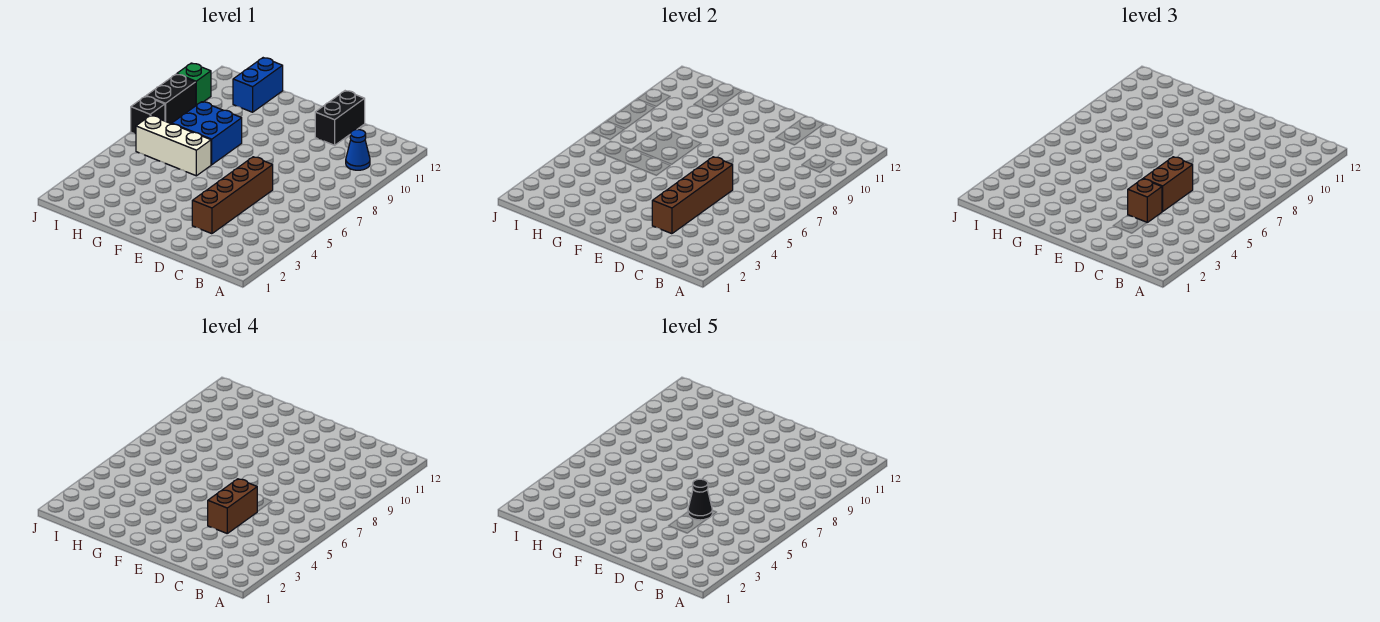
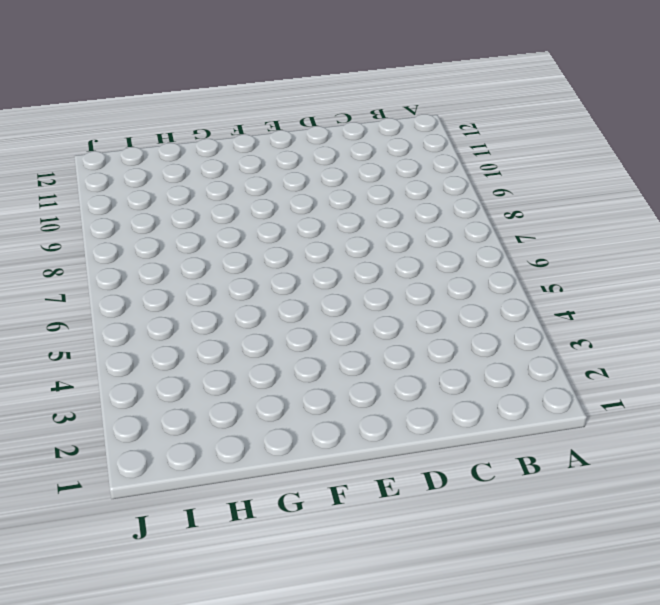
none -> blue 1x1 cone [346,130,370,170]
none -> brown 1x4 brick [192,157,273,234]
none -> black 1x2 brick [315,91,365,145]

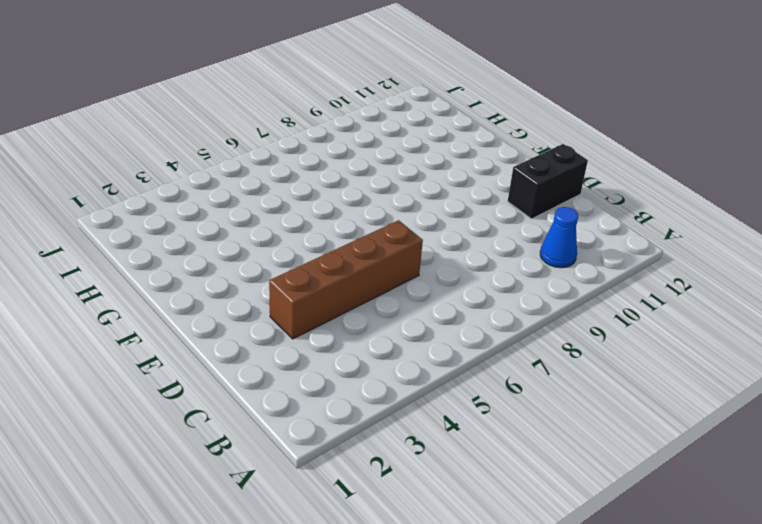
none -> white 1x3 brick [136,115,211,176]
none -> blue 2x2 brick [172,102,242,165]
none -> blue 1x2 brick [233,58,283,112]

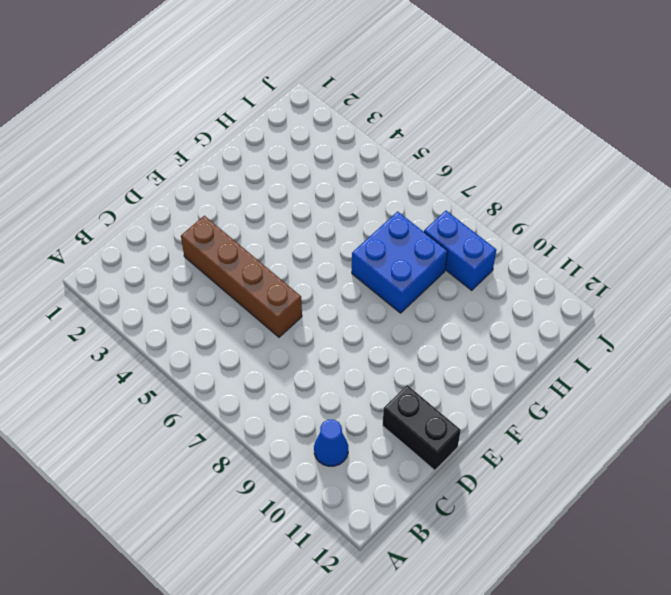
blue 1x2 brick [424,211,497,290] -> blue 1x2 brick moved to [233,58,283,112]
none -> white 1x3 brick [136,115,211,176]
none -> black 1x1 brick [131,96,165,134]
none -> black 1x2 brick [146,74,196,124]

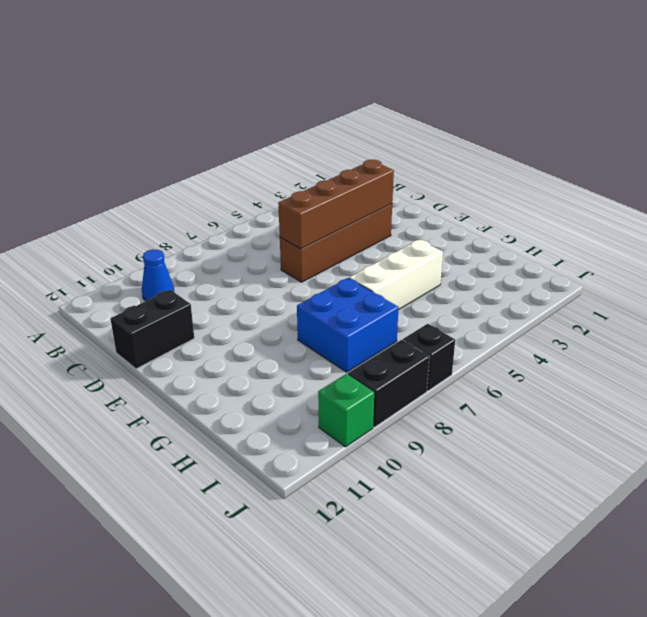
white 1x3 brick [349,240,443,310] -> white 1x3 brick turned to [136,115,211,176]
none -> blue 1x2 brick [233,58,283,112]
none -> brown 1x1 brick [1128,179,1162,222]
none -> brown 1x2 brick [1143,157,1193,212]

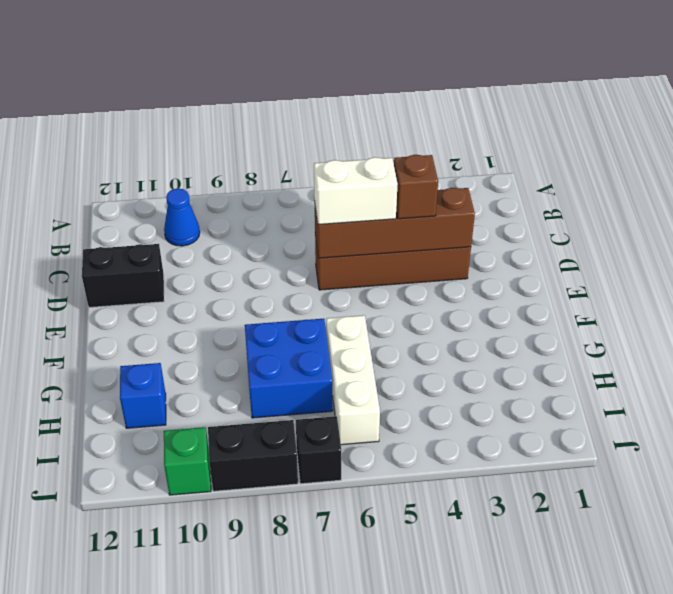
white 1x2 brick [314,157,398,225] -> brown 1x2 brick [1143,157,1193,212]
blue 1x1 brick [120,363,166,428] -> blue 1x2 brick [233,58,283,112]
none -> brown 1x2 brick [208,479,257,533]
none -> black 1x1 cone [688,479,712,520]

